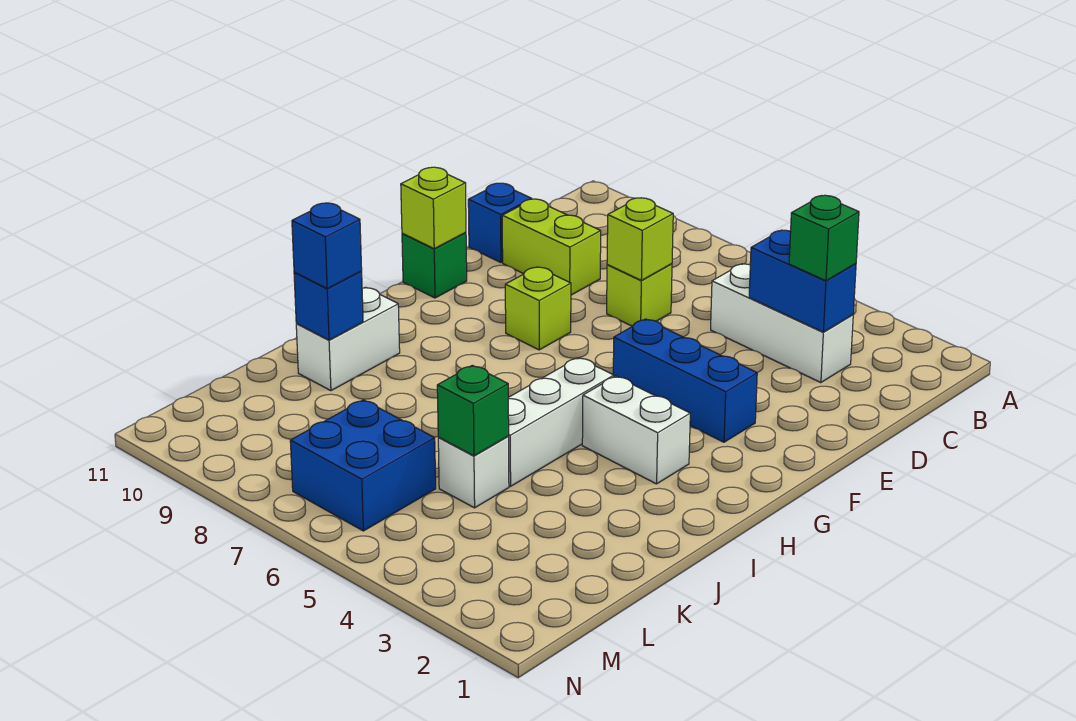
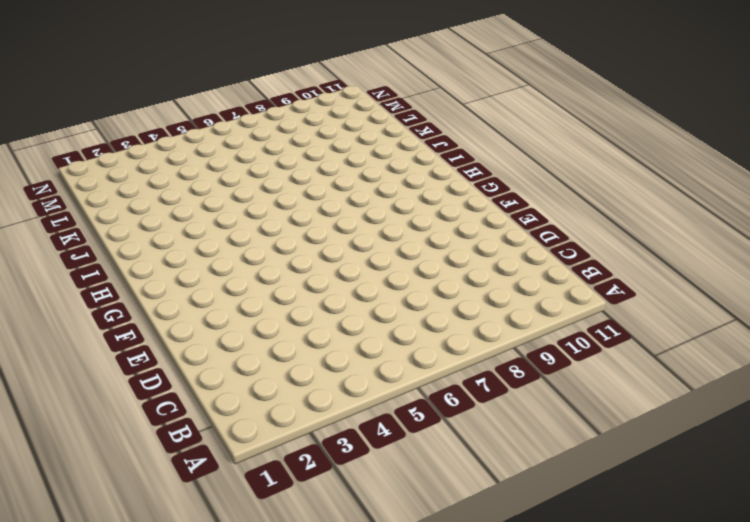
none -> white 1x3 brick [711,264,853,383]
none -> lime 1x1 brick [607,264,672,326]
none -> lime 1x2 brick [502,199,601,295]

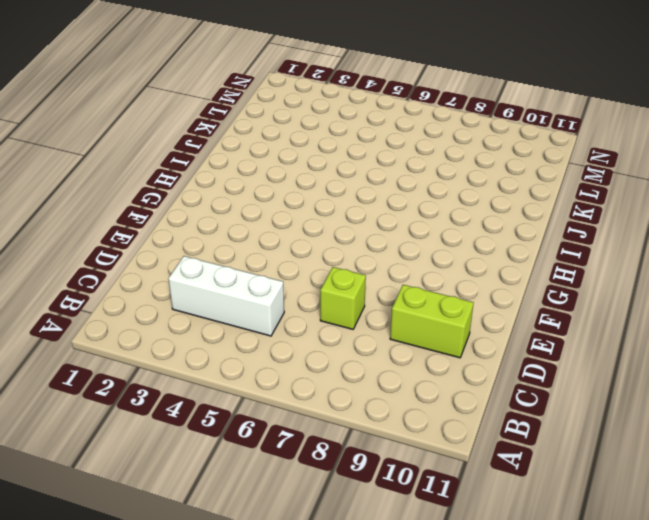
none -> blue 1x1 brick [468,183,532,263]
none -> blue 1x3 brick [613,319,757,442]
none -> lime 1x1 brick [505,267,571,350]

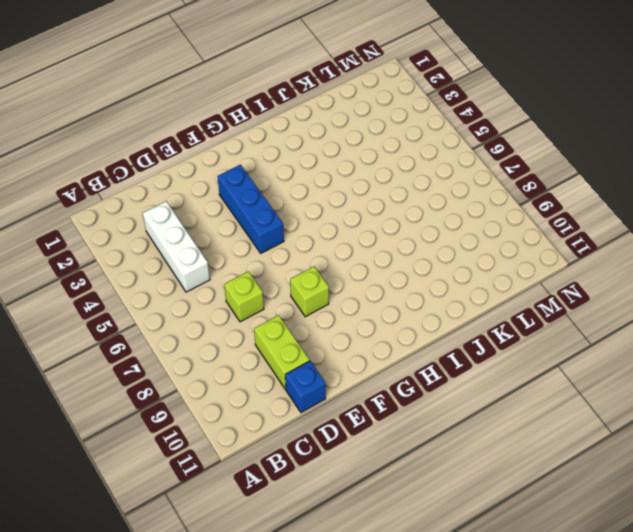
none -> green 1x1 brick [402,233,467,298]
none -> white 1x2 brick [582,376,690,484]
none -> white 1x3 brick [508,358,614,486]

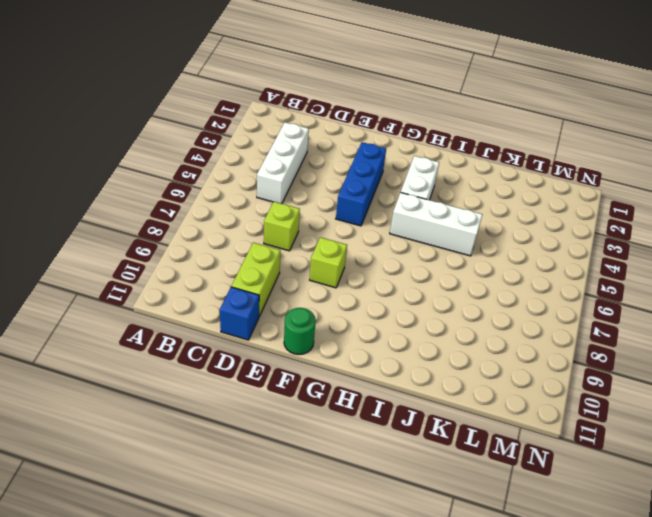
green 1x1 round brick [284,308,316,355] -> green 1x1 brick [402,233,467,298]
none -> white 1x2 brick [296,287,400,391]
none -> white 1x1 brick [438,437,509,508]
none -> blue 2x2 brick [290,400,436,531]

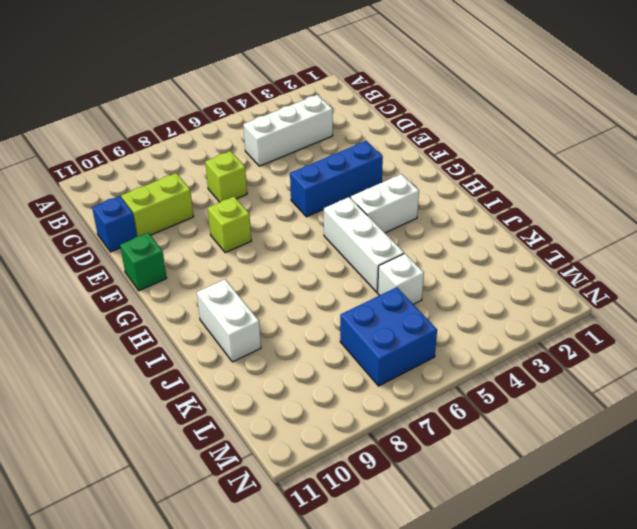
none -> blue 1x2 brick [749,230,856,332]
none -> lime 1x1 brick [607,198,673,280]
none -> lime 1x1 brick [401,167,466,249]

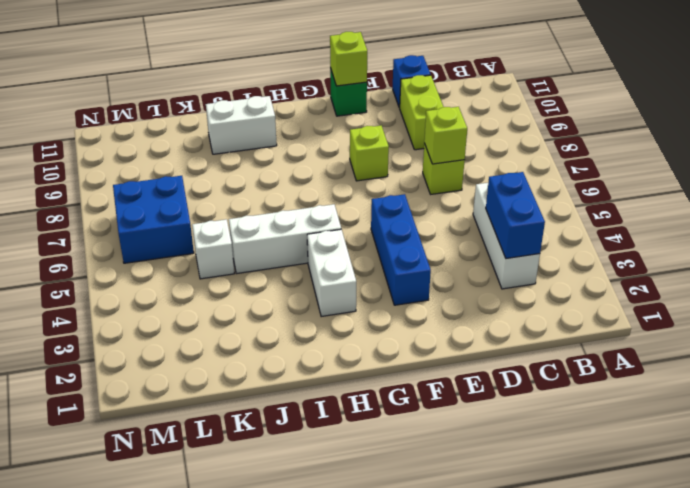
none -> blue 1x1 brick [294,271,363,340]
none -> green 1x1 brick [437,365,509,456]
none -> green 1x1 brick [789,195,859,281]

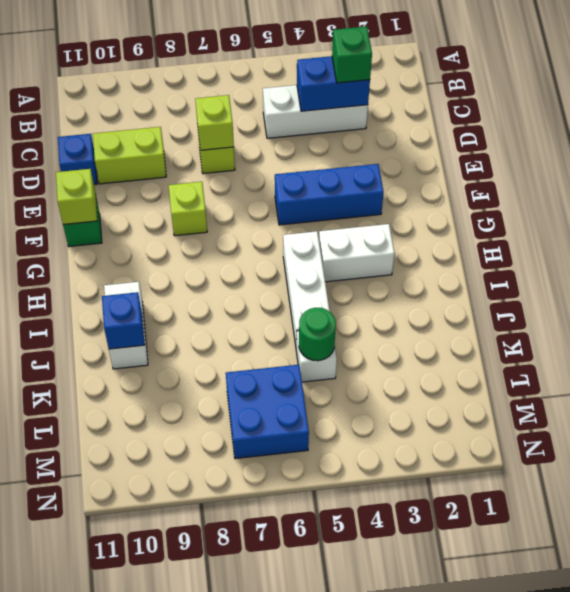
green 1x1 round brick [299,308,336,361] -> green 1x1 brick [437,365,509,456]
none -> blue 1x1 brick [292,203,362,289]

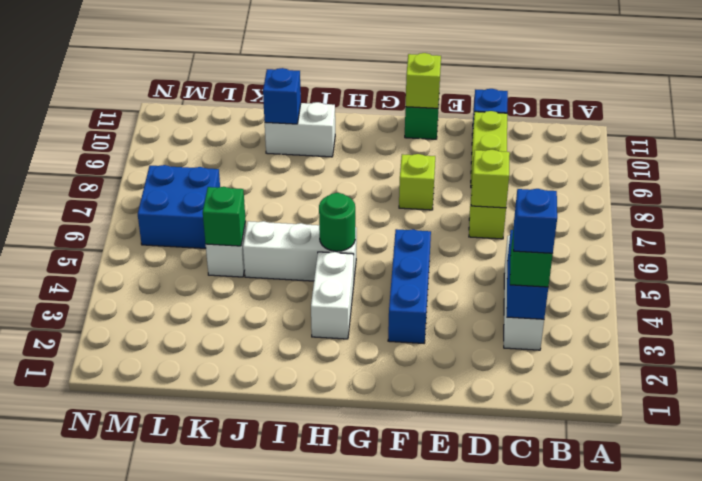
blue 1x1 brick [513,189,557,253] -> blue 1x1 brick moved to [292,203,362,289]
green 1x1 round brick [319,193,355,251] -> none

